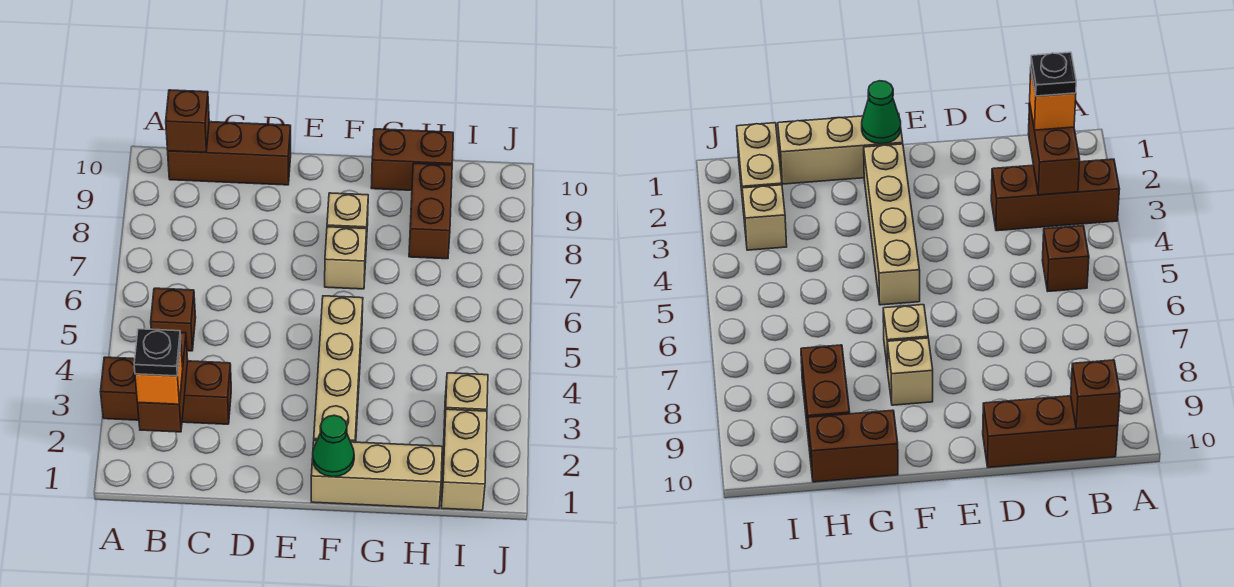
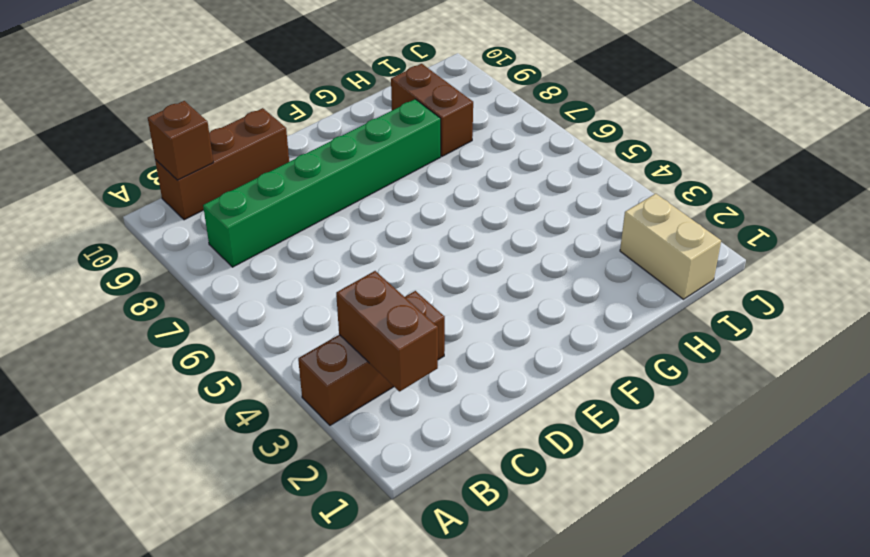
green 1x6 brick [203,99,441,267] -> tan 1x1 brick [327,193,368,244]
none -> brown 1x1 brick [151,288,196,351]
none -> tan 1x3 brick [311,440,442,508]
none -> tan 1x4 brick [314,296,363,442]

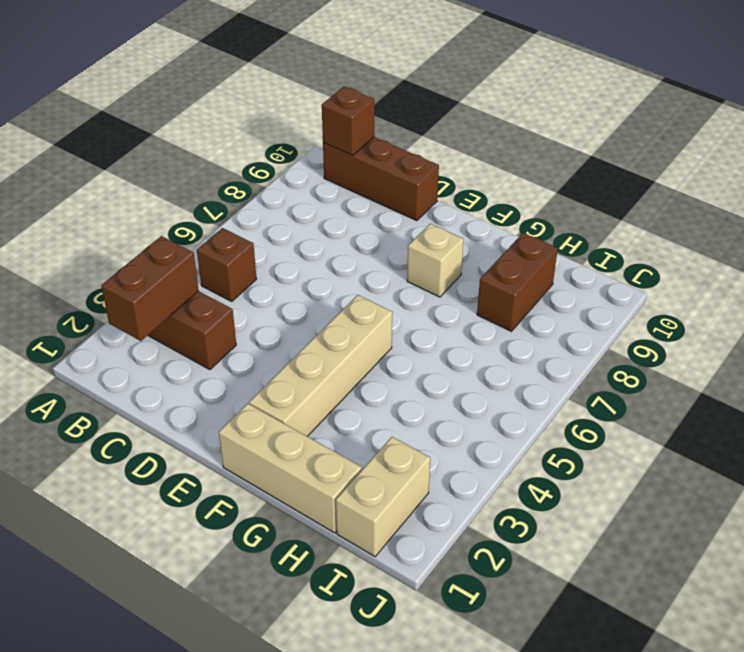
none -> tan 1x1 brick [325,227,367,289]
none -> brown 1x2 brick [371,129,453,190]
none -> tan 1x1 brick [444,373,488,427]

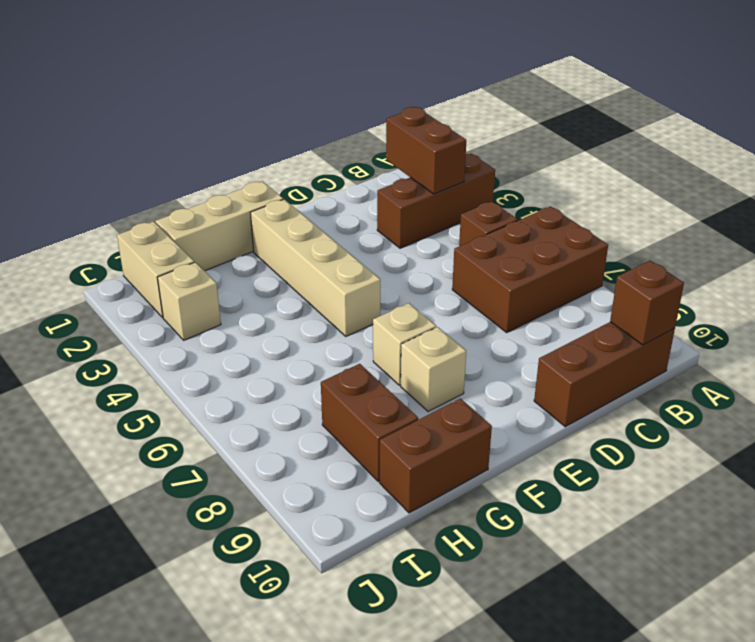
brown 2x3 brick [452,207,608,332] -> none
none -> green 1x1 cone [313,415,354,477]
none -> orange 1x1 brick [135,344,183,404]
none -> black 1x1 plate [134,329,181,376]

